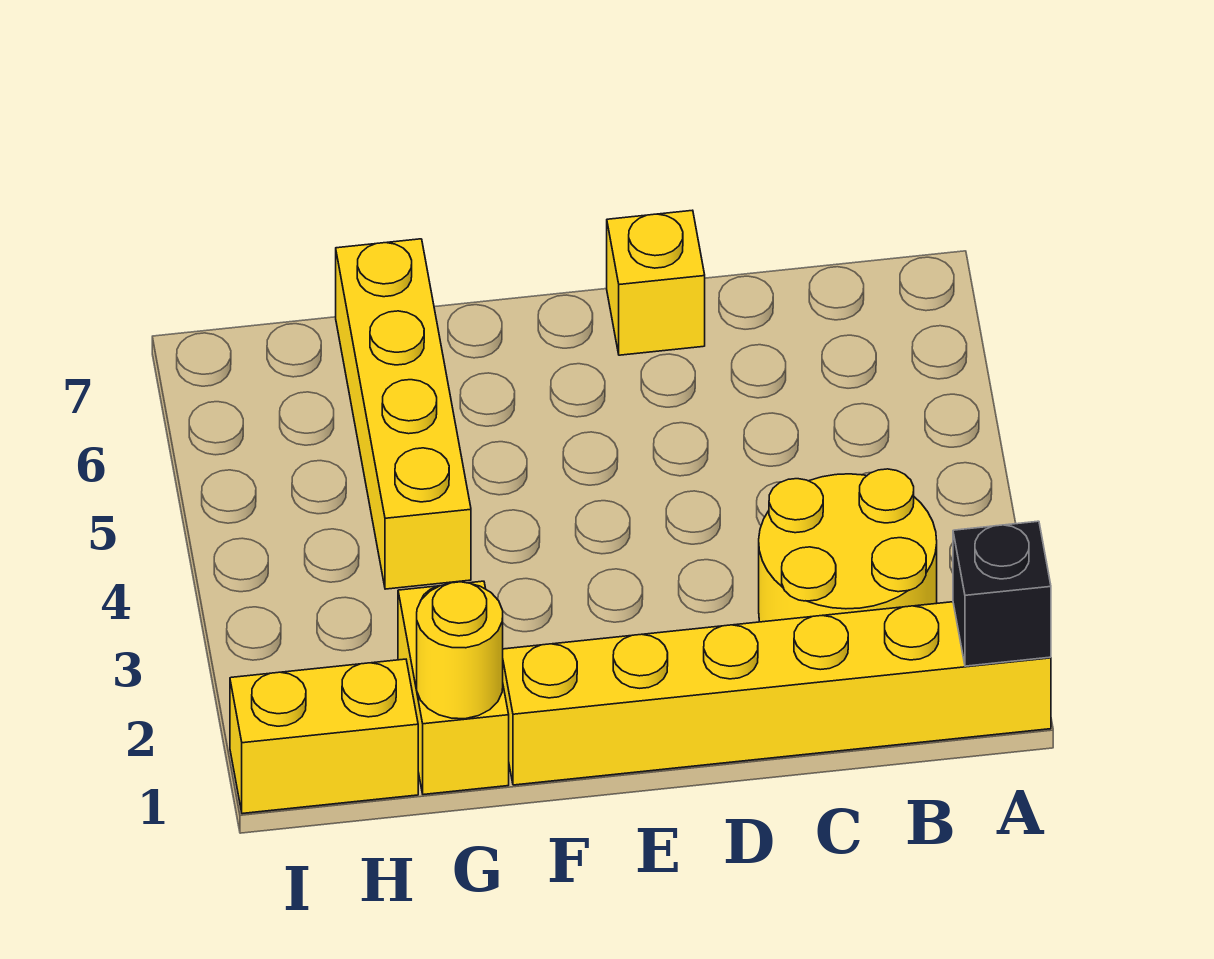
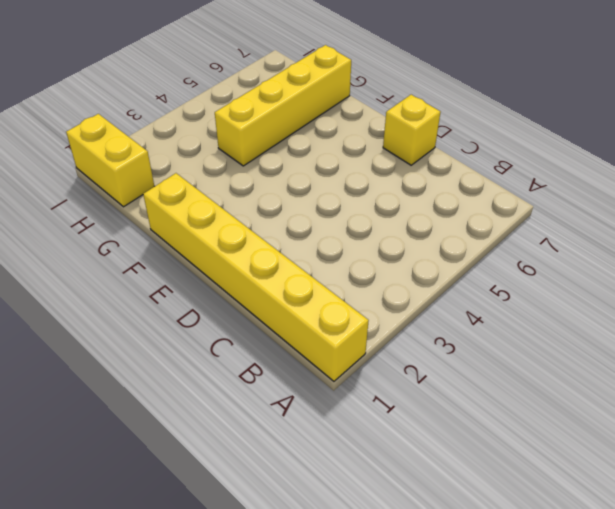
none -> yellow 2x2 round brick [759,469,937,622]
none -> yellow 1x2 brick [398,581,509,795]

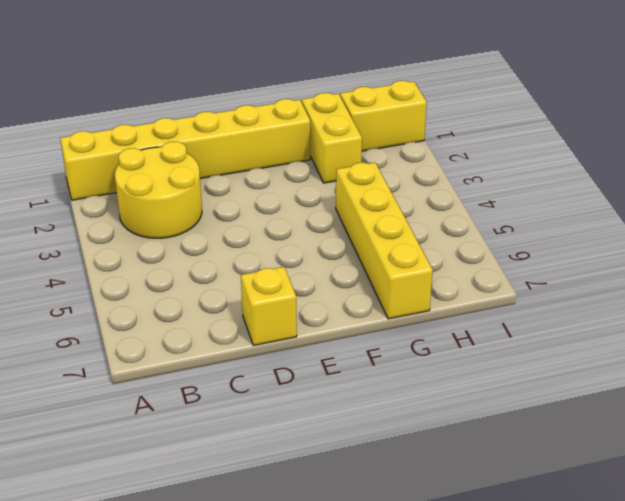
none -> black 1x1 brick [953,521,1051,666]
none -> yellow 1x1 round brick [417,582,503,719]

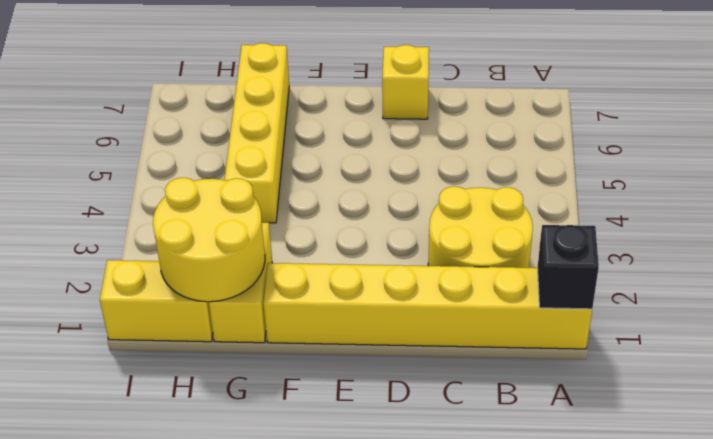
yellow 2x2 round brick [153,178,265,302] -> yellow 1x1 round brick [417,582,503,719]

